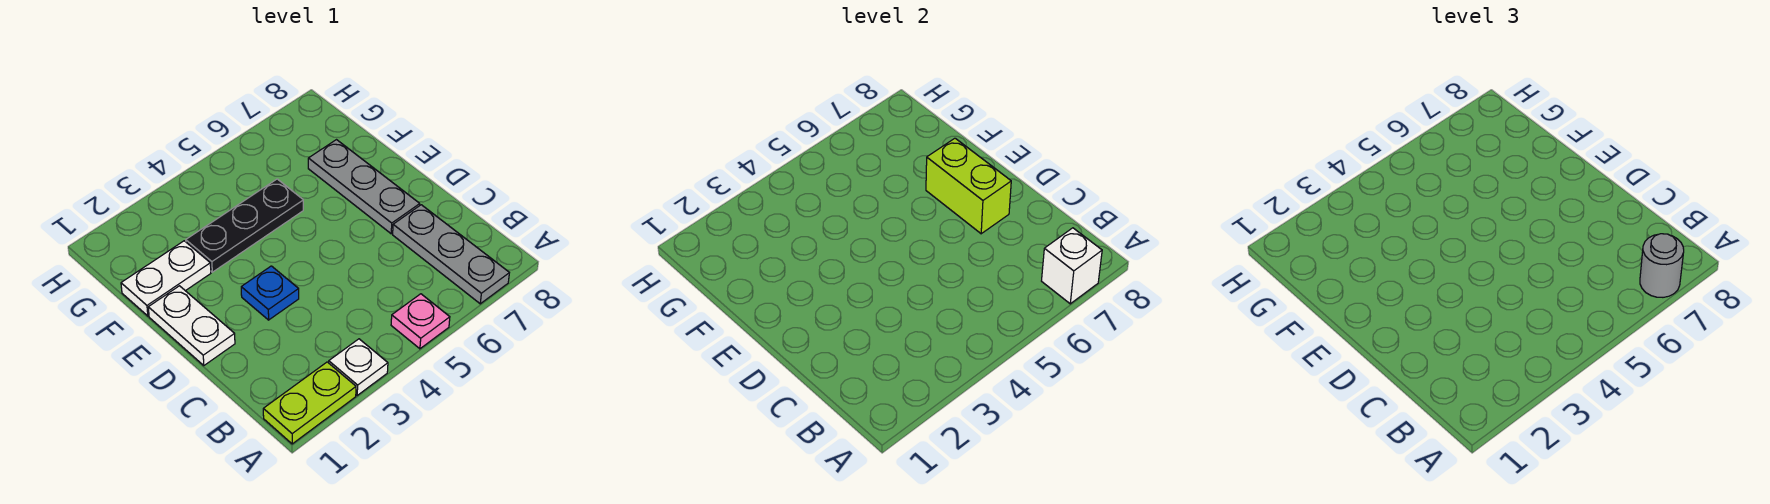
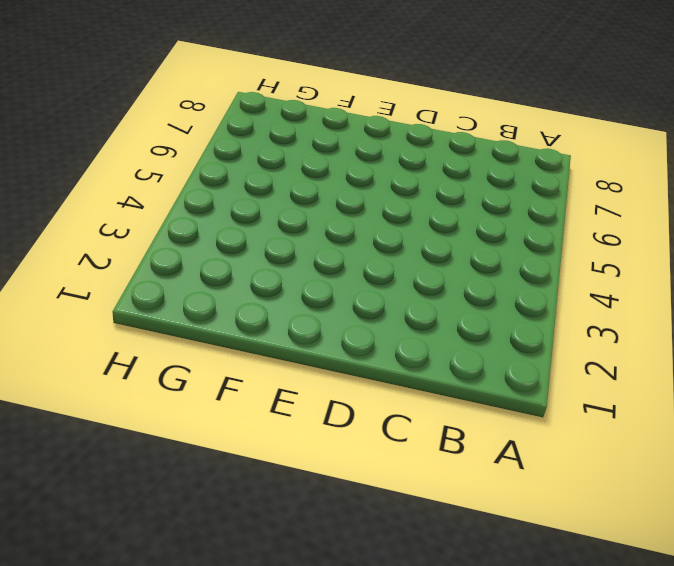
none -> lime 1x2 plate [263,362,356,444]
none -> white 1x1 plate [329,339,388,395]
none -> pink 1x1 plate [391,294,450,349]

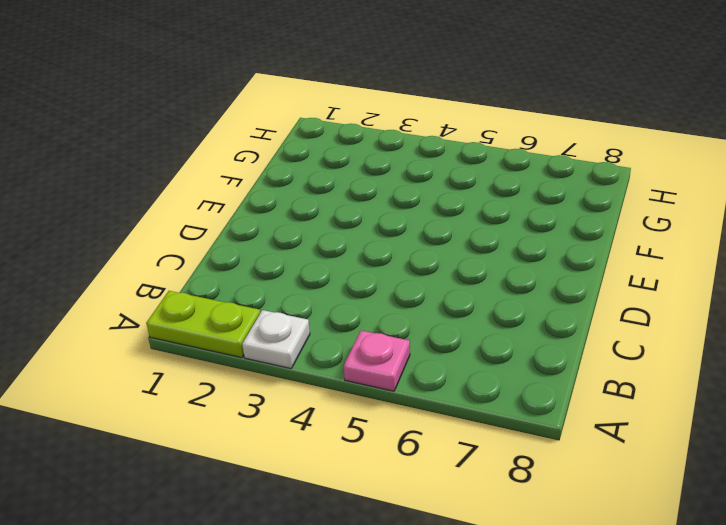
none -> grey 1x3 plate [393,205,509,304]
none -> white 1x2 plate [148,286,235,365]
none -> blue 1x1 plate [241,266,299,320]

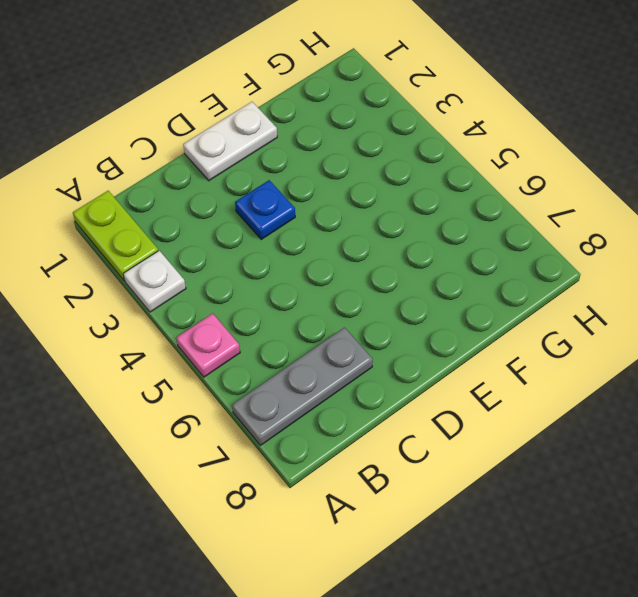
none -> grey 1x3 plate [308,140,420,234]
none -> white 1x2 plate [121,241,211,316]
none -> black 1x3 plate [186,179,303,272]

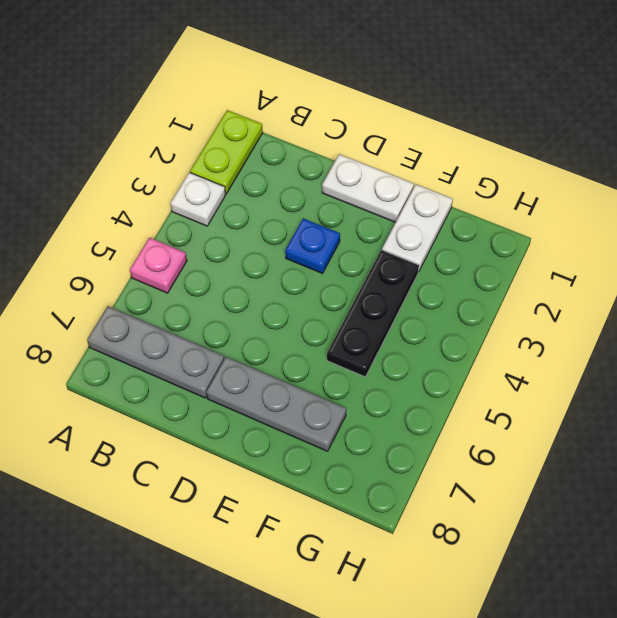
none -> white 1x1 brick [1042,228,1102,304]
none -> lime 1x2 brick [926,138,1011,234]
none -> grey 1x1 round brick [1640,234,1684,297]

